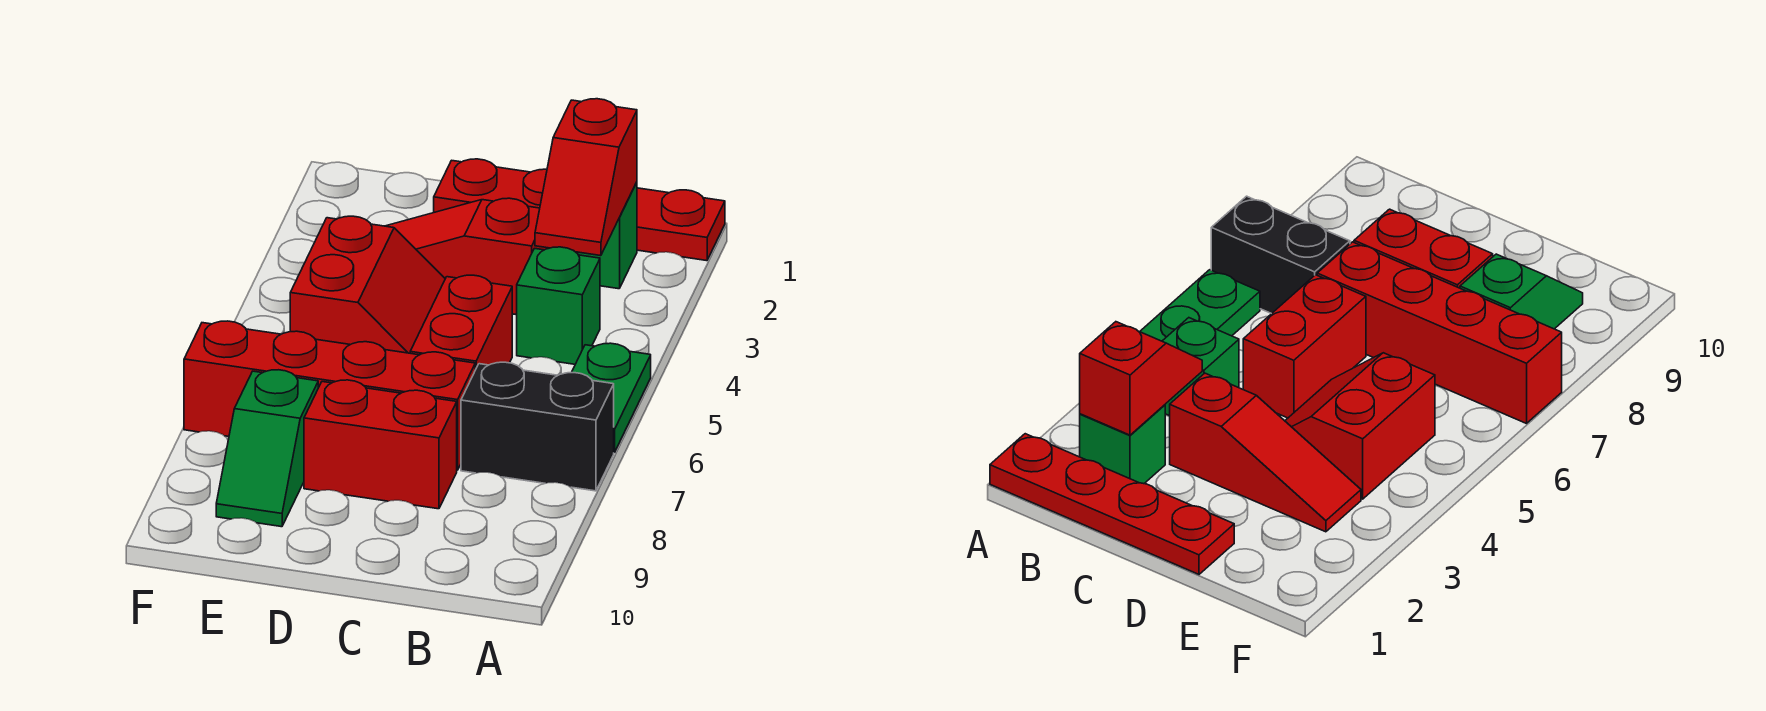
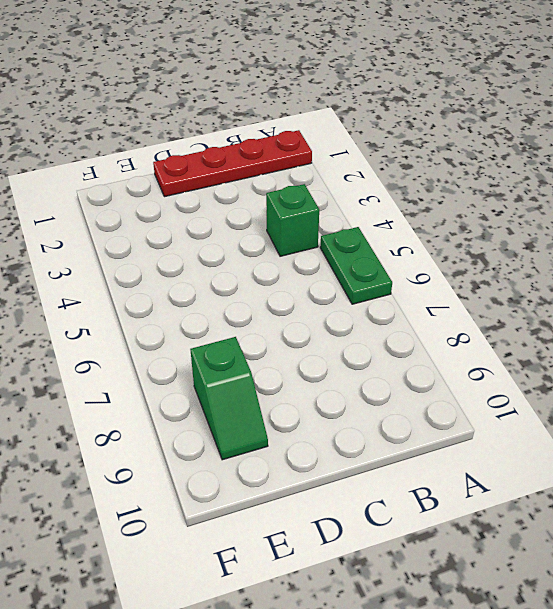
none -> black 1x2 brick [461,362,614,491]
none -> green 1x1 brick [576,182,637,289]
none -> red 1x3 slope [387,198,549,315]

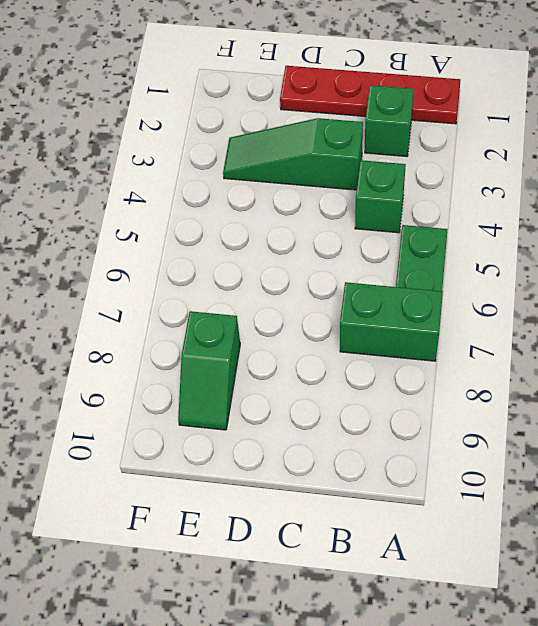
green 1x2 brick [340,282,443,361] -> black 1x2 brick [461,362,614,491]
green 1x3 slope [223,118,363,190] -> red 1x3 slope [387,198,549,315]
none -> red 1x2 brick [410,275,512,370]
none -> red 1x4 brick [184,321,475,470]
none -> red 1x2 brick [304,380,457,509]

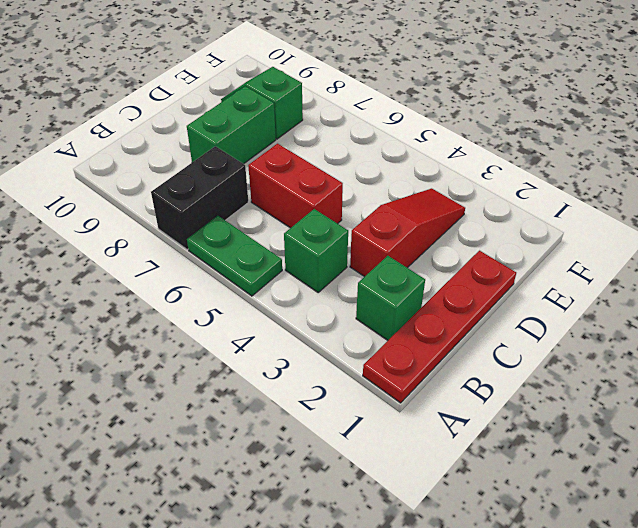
green 1x2 brick [187,86,276,164] -> red 1x2 brick [304,380,457,509]
none -> red 1x4 brick [184,321,475,470]
none -> red 2x2 slope [290,216,445,353]
none -> red 1x2 slope [535,99,637,256]

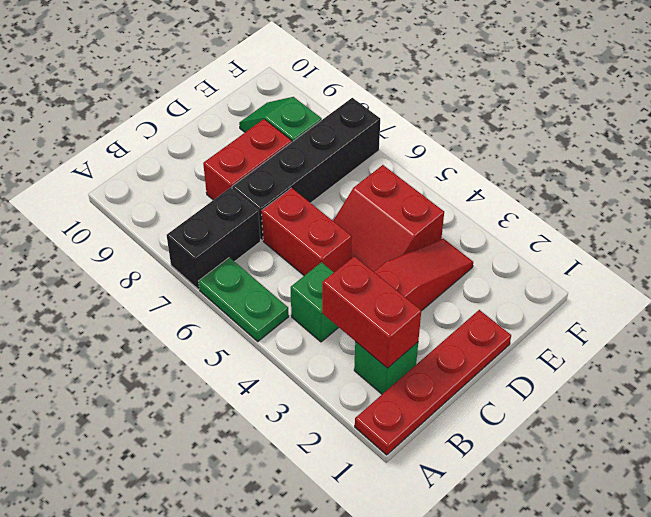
red 1x2 brick [322,256,421,368] -> red 1x2 slope [535,99,637,256]
black 1x4 brick [232,98,380,240] -> red 1x4 brick [184,321,475,470]

